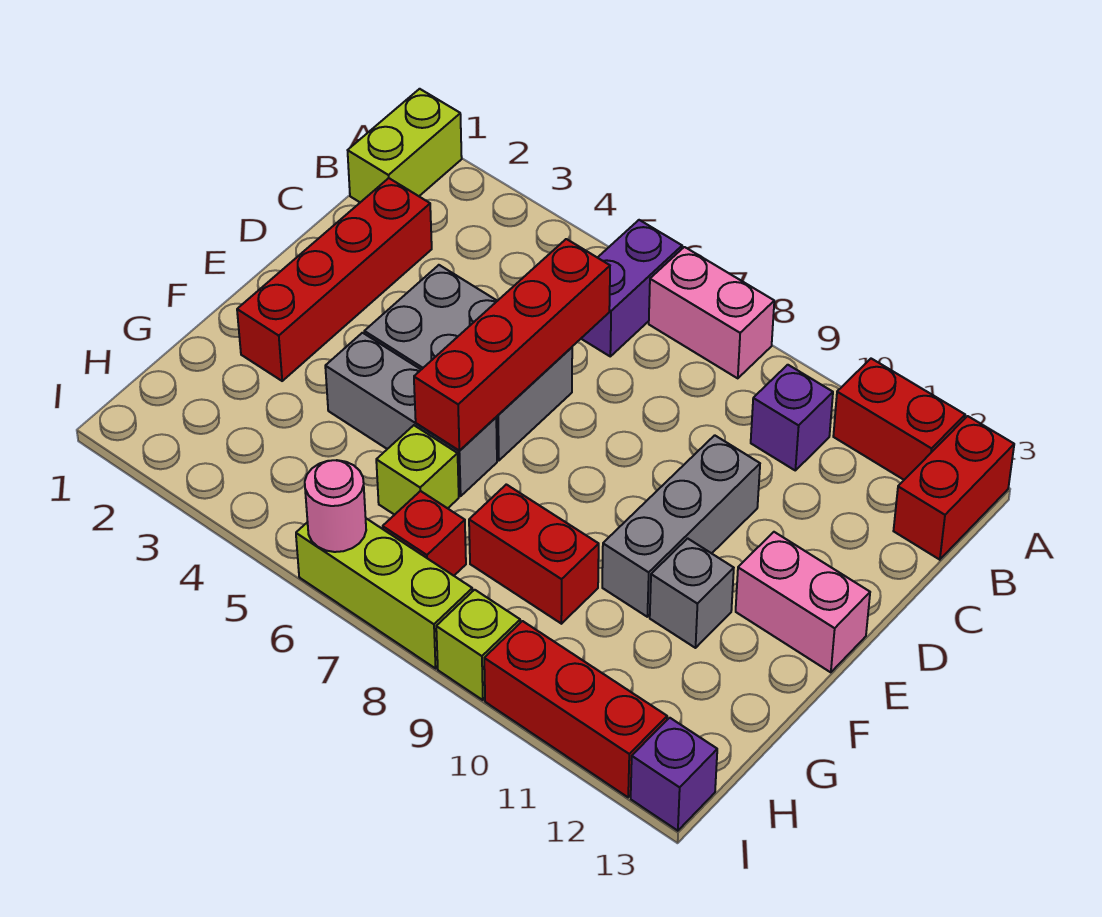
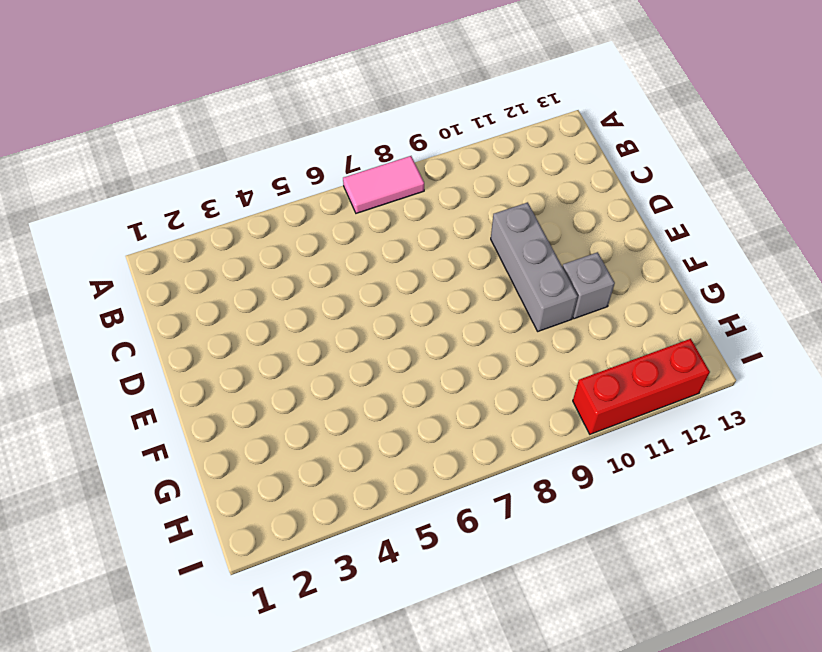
pink 1x2 tile [343,156,424,213] -> pink 1x2 brick [649,247,774,378]
none -> lime 1x2 brick [348,89,462,202]
none -> purple 1x2 brick [581,220,682,356]
none -> red 1x2 brick [833,359,965,480]

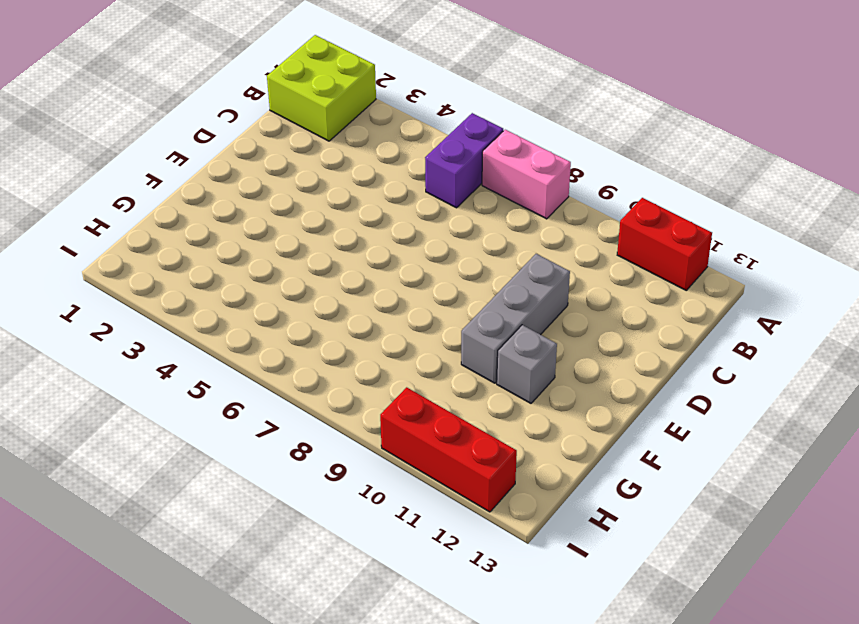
lime 2x2 brick [267,35,376,141] -> lime 1x2 brick [348,89,462,202]
none -> red 1x2 brick [894,416,1014,560]
none -> purple 1x1 brick [751,365,833,470]
none -> red 1x4 brick [237,178,432,381]

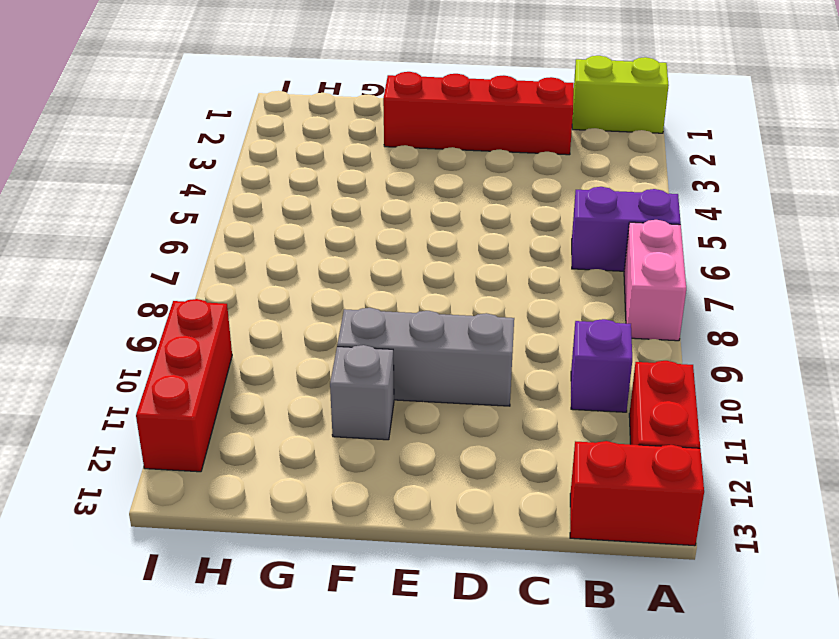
none -> grey 2x3 brick [364,265,572,461]
none -> pink 1x2 brick [736,532,870,672]
none -> grey 1x3 brick [325,333,497,496]

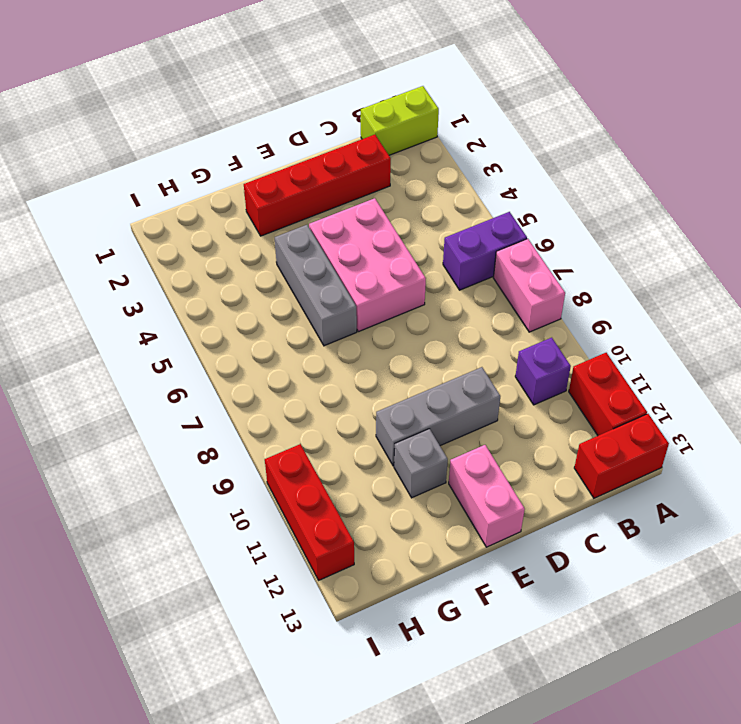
pink 2x3 brick [309,198,426,332] -> grey 2x3 brick [364,265,572,461]
none -> lime 1x1 brick [376,425,459,515]
none -> red 1x2 brick [469,484,599,624]
none -> red 1x1 brick [383,491,466,576]

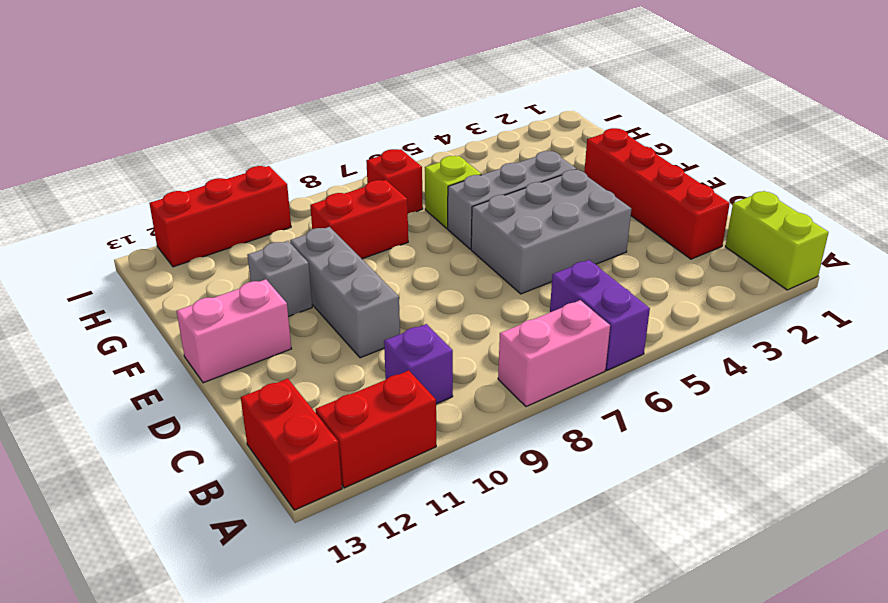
none -> lime 1x3 brick [296,519,472,668]
none -> lime 1x1 brick [436,590,520,700]
none -> purple 1x1 brick [631,718,717,831]

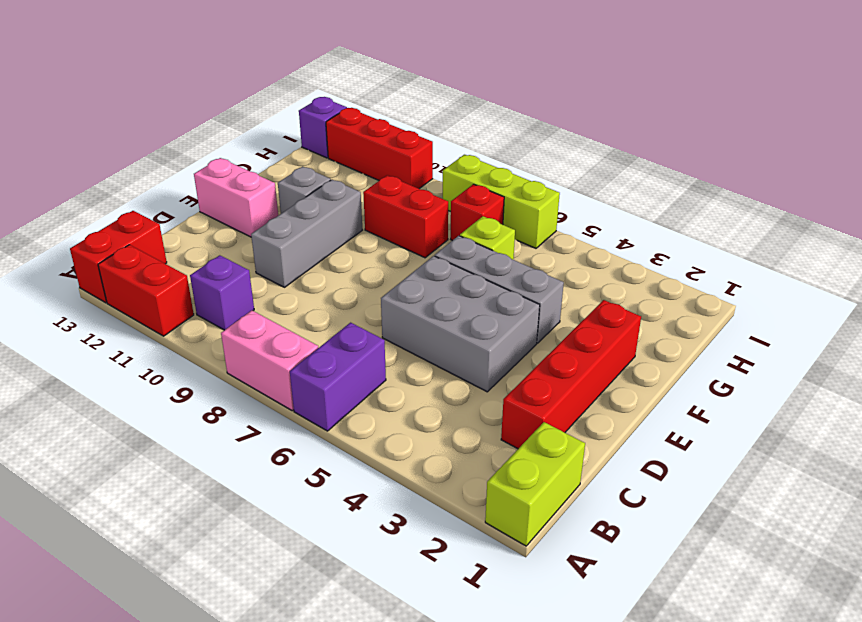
none -> lime 1x1 brick [436,590,520,700]
none -> red 1x4 brick [414,239,610,451]
none -> pink 1x1 round brick [305,460,366,552]

